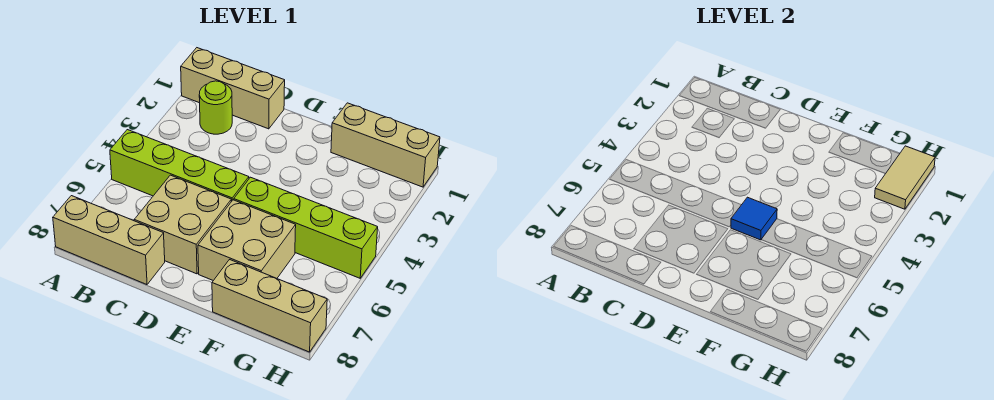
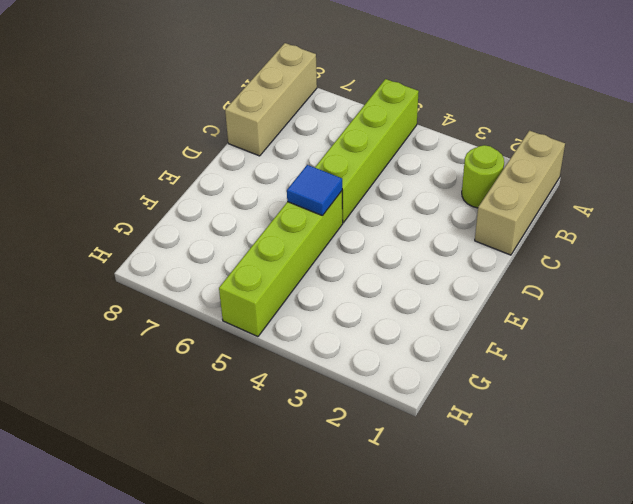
none -> tan 2x2 brick [134,175,231,274]
none -> tan 2x2 brick [198,200,296,281]

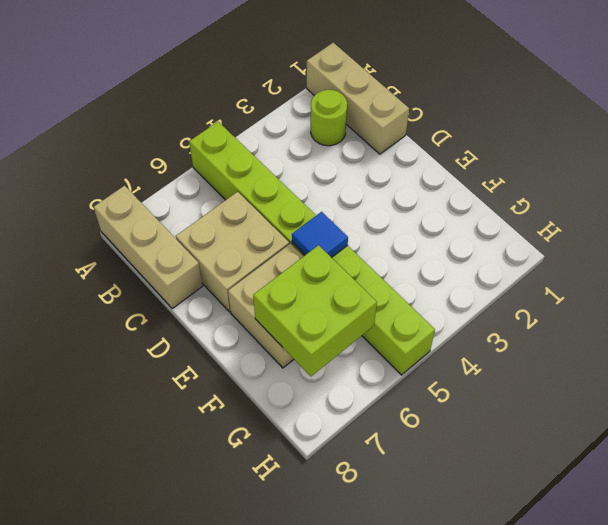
lime 2x2 brick [253,245,377,376] -> none
none -> tan 1x3 brick [331,103,440,187]
none -> tan 1x3 brick [212,260,327,352]

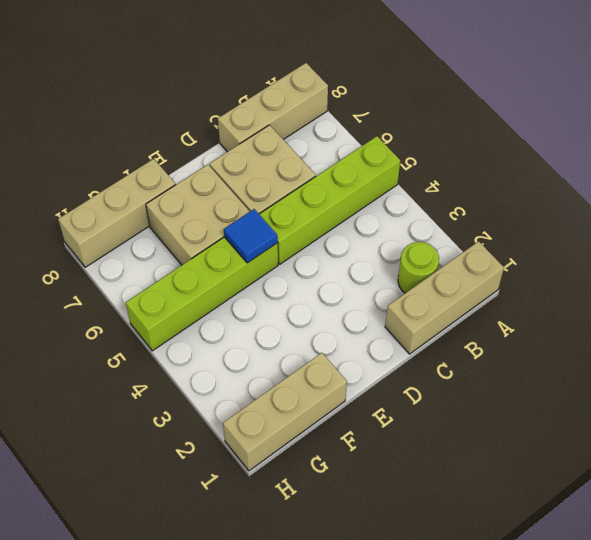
none -> tan 1x2 tile [875,146,935,209]

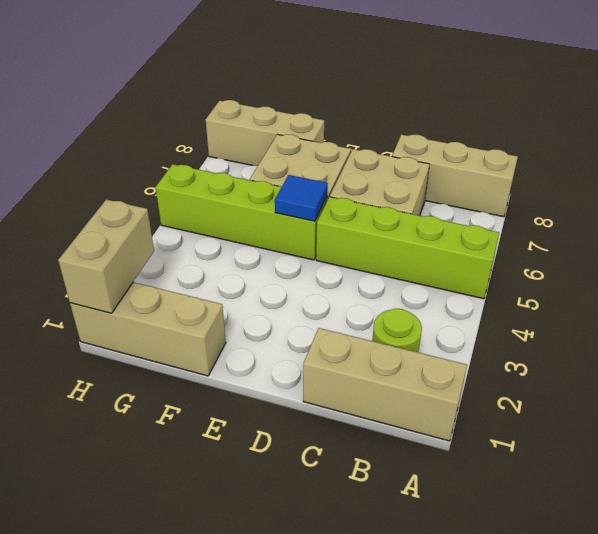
tan 1x2 brick [58,200,154,313] -> tan 1x2 tile [875,146,935,209]

